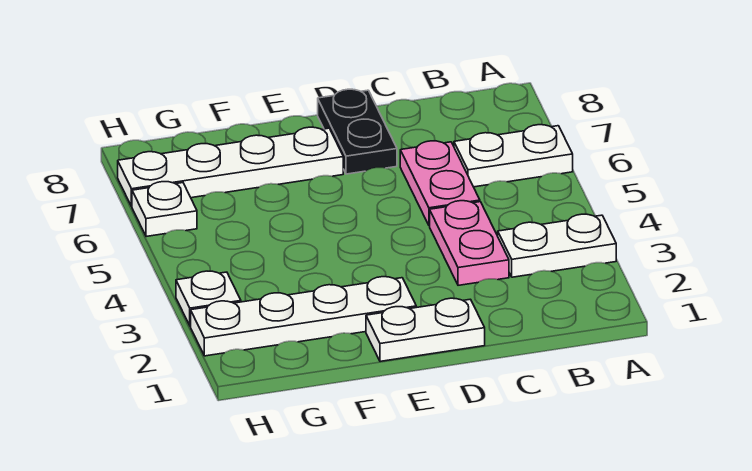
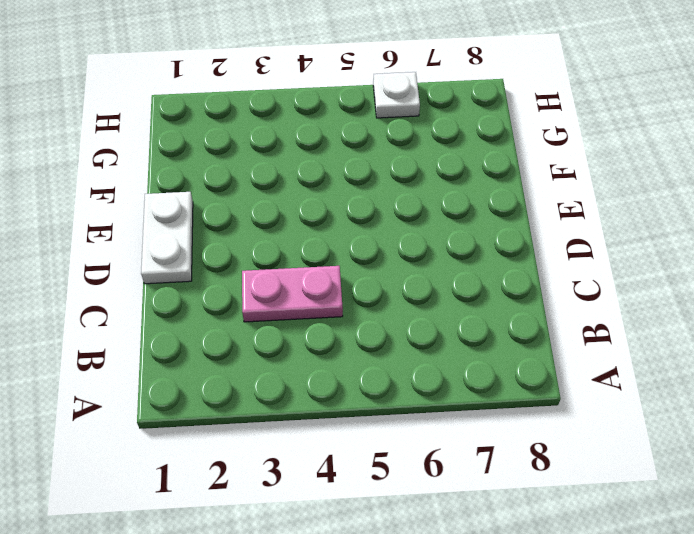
none -> white 1x2 plate [498,214,616,277]
none -> white 1x2 plate [454,125,573,187]

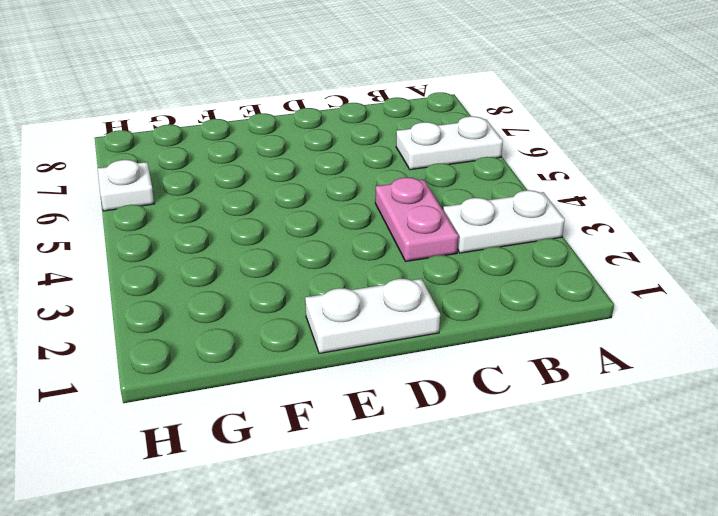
none -> pink 1x2 plate [400,141,480,226]
none -> black 1x2 plate [318,89,397,174]

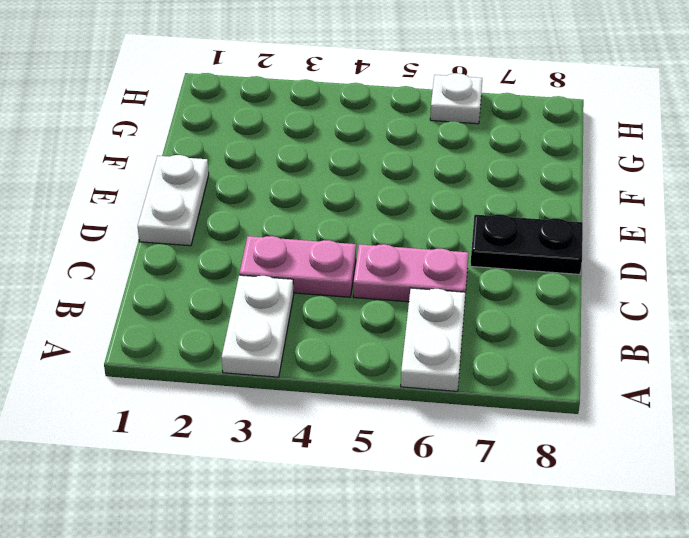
none -> white 1x4 plate [191,277,416,356]
none -> white 1x4 plate [118,127,343,206]

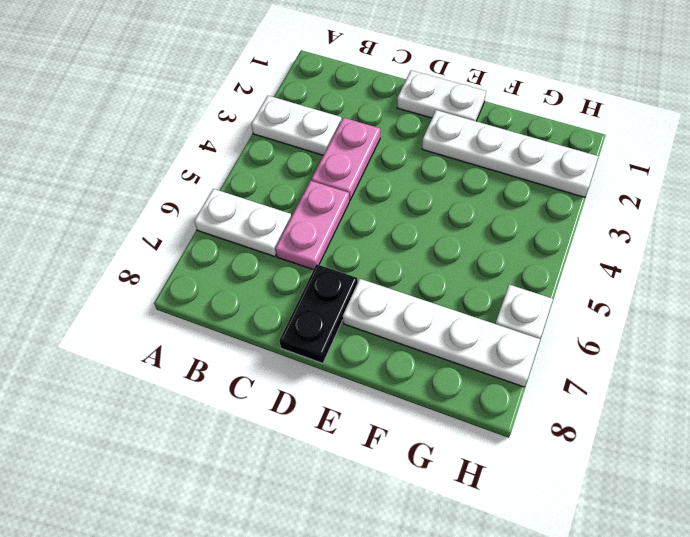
none -> white 1x1 plate [176,271,241,326]

